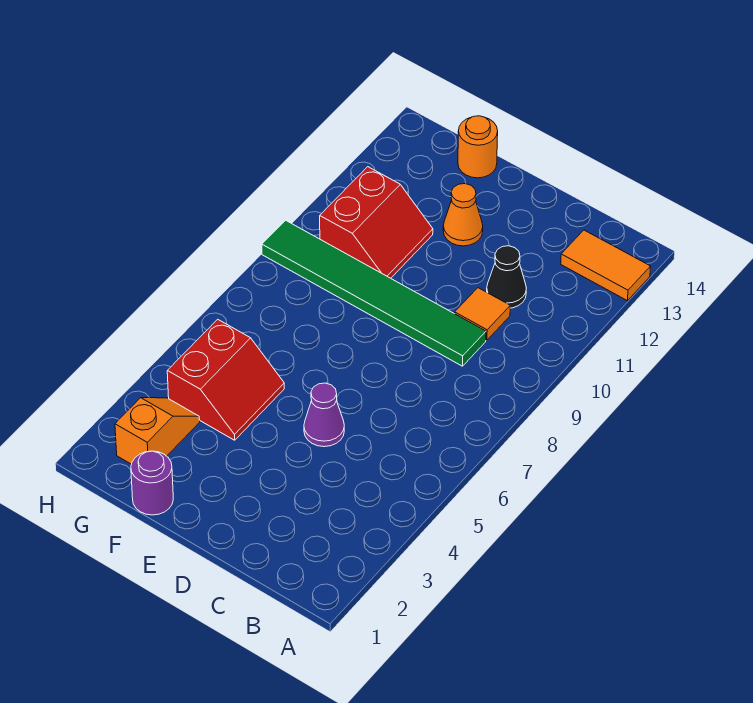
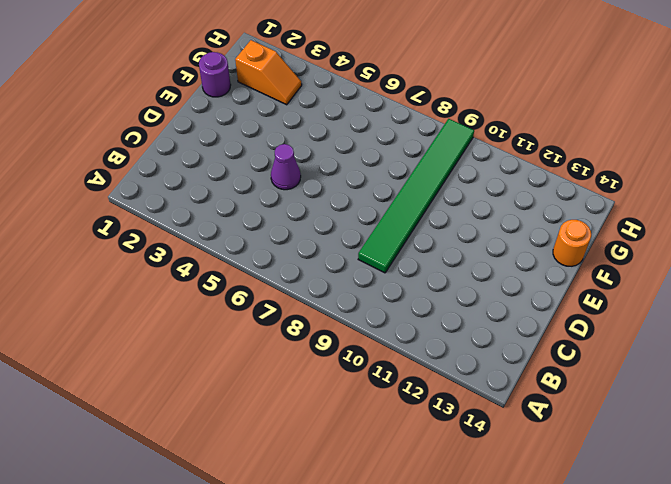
none -> orange 1x2 tile [561,230,651,301]
none -> orange 1x1 tile [455,288,510,340]

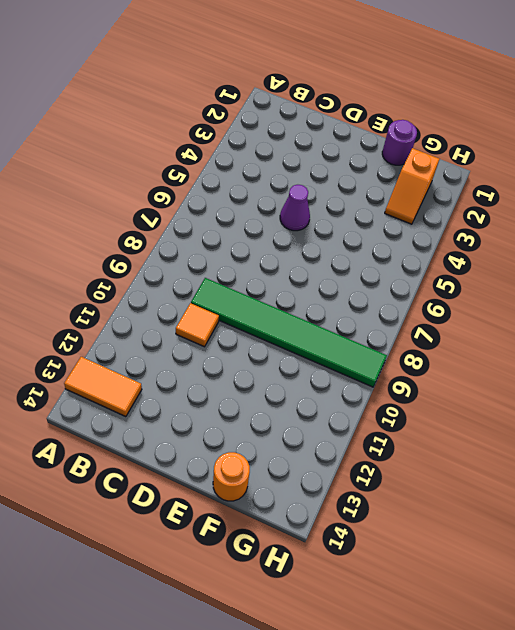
none -> black 1x1 cone [487,246,526,308]
none -> orange 1x1 cone [443,184,483,246]

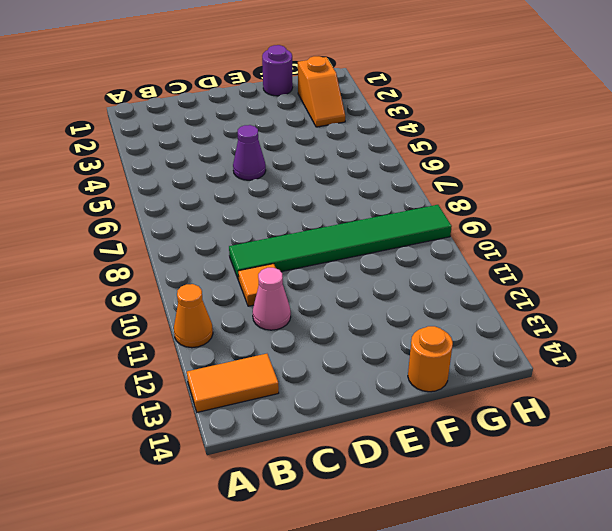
orange 1x1 cone [174,284,213,348] -> orange 1x1 cone moved to [443,184,483,246]
pink 1x1 cone [253,268,291,330] -> black 1x1 cone [487,246,526,308]
none -> red 2x2 slope [167,319,284,440]
none -> red 2x2 slope [320,167,433,278]

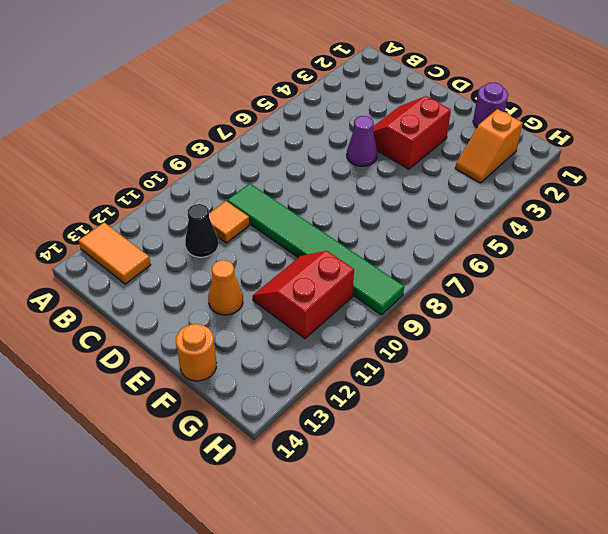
red 2x2 slope [373,96,451,169] -> red 2x2 slope moved to [167,319,284,440]

